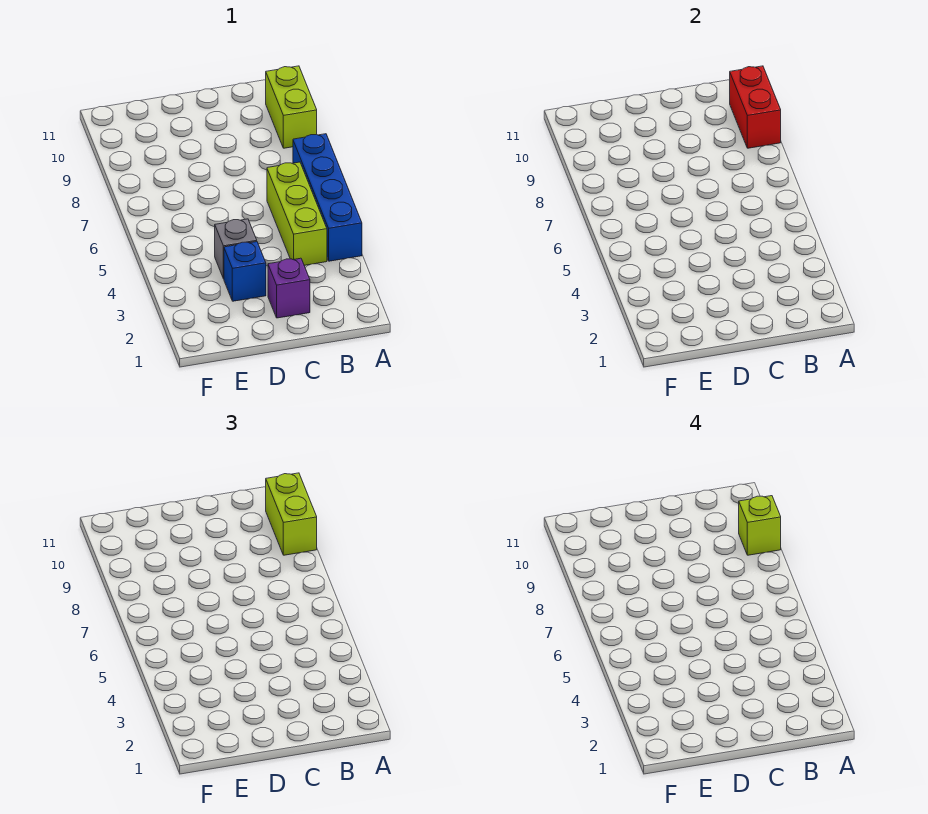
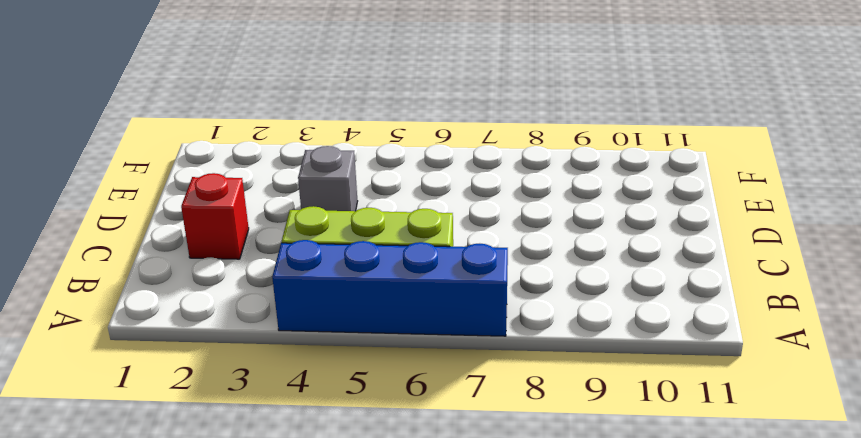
red 1x1 brick [181,173,249,259] -> purple 1x1 brick [268,258,310,318]
none -> lime 1x2 brick [266,66,317,148]
none -> blue 1x1 brick [224,242,266,301]

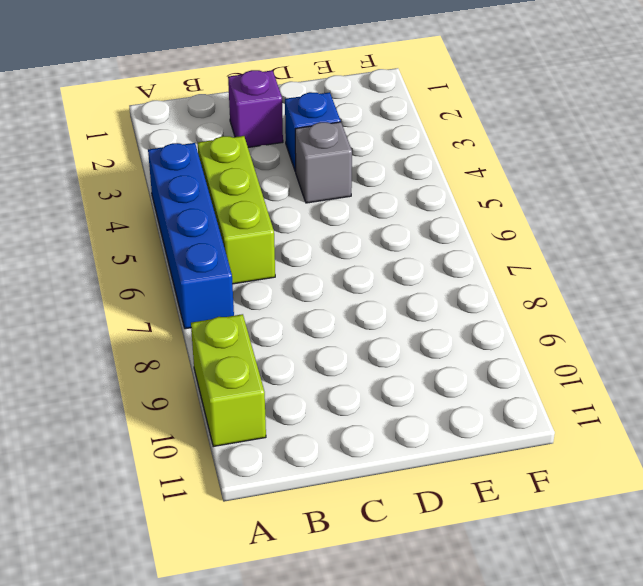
none -> red 1x2 brick [730,66,781,148]
none -> lime 1x2 brick [266,473,317,555]

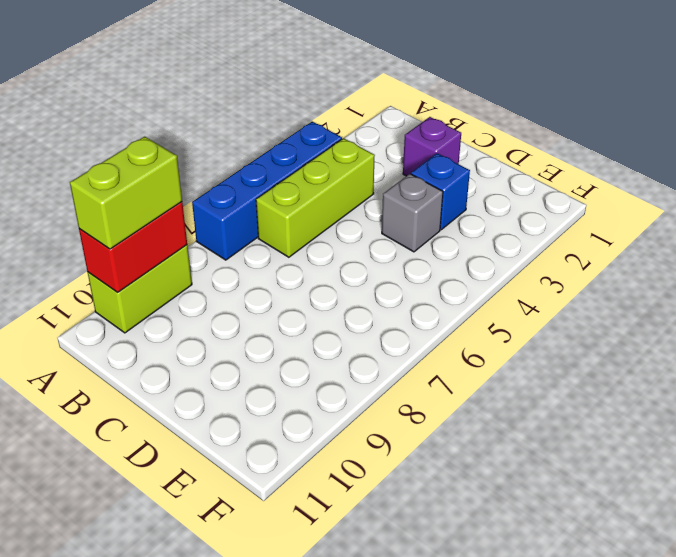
none -> lime 1x1 brick [739,496,781,555]

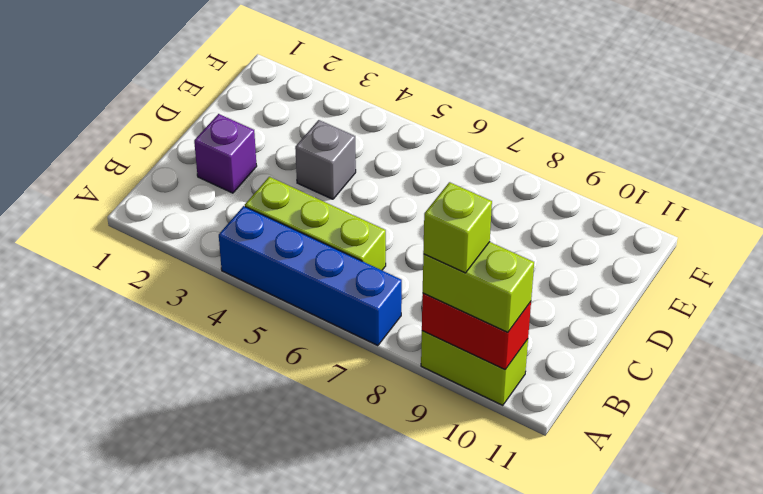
none -> blue 1x1 brick [224,242,266,301]

